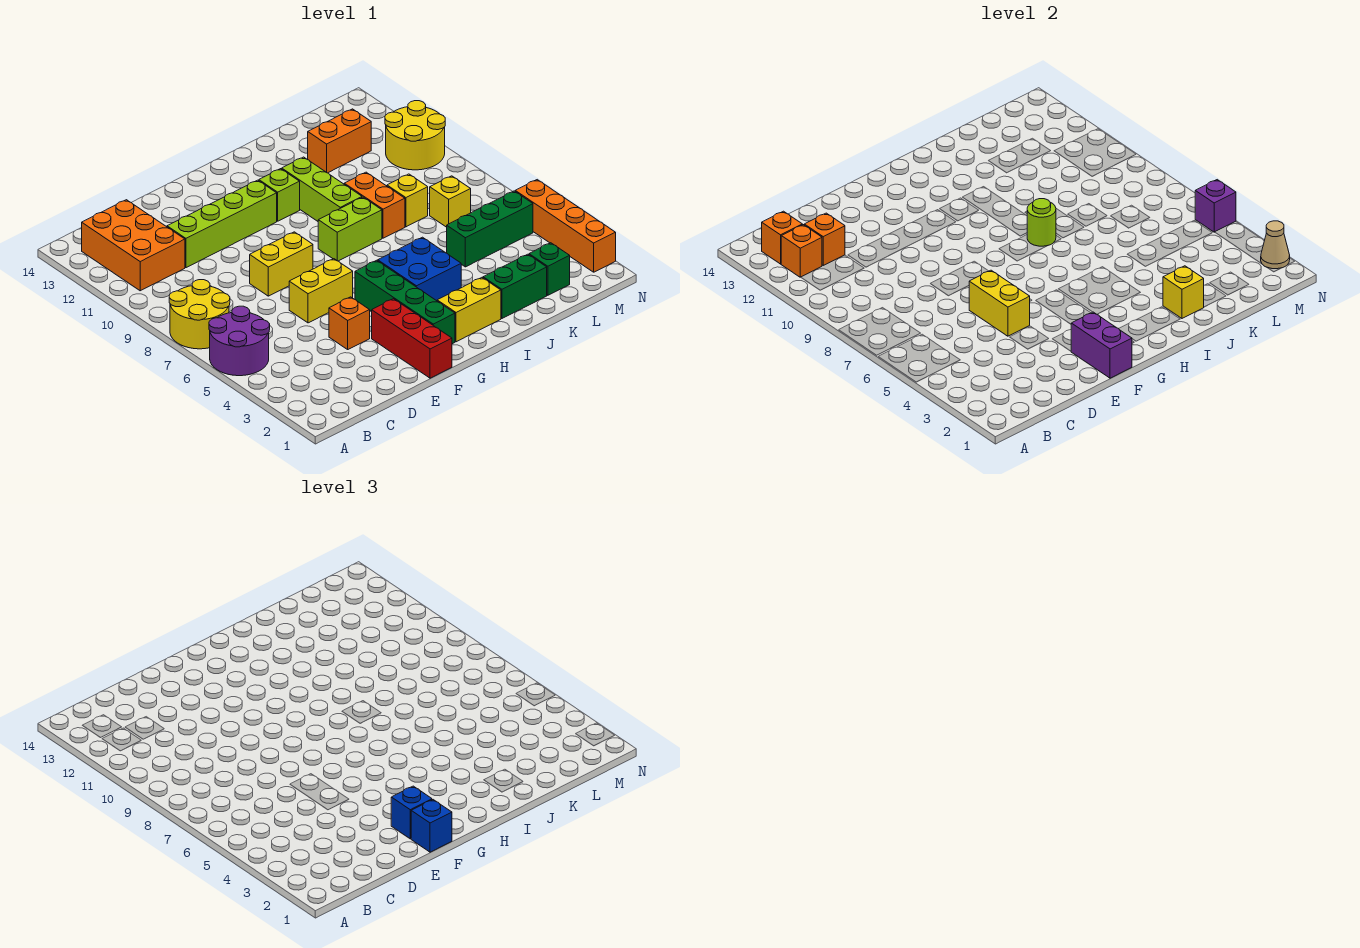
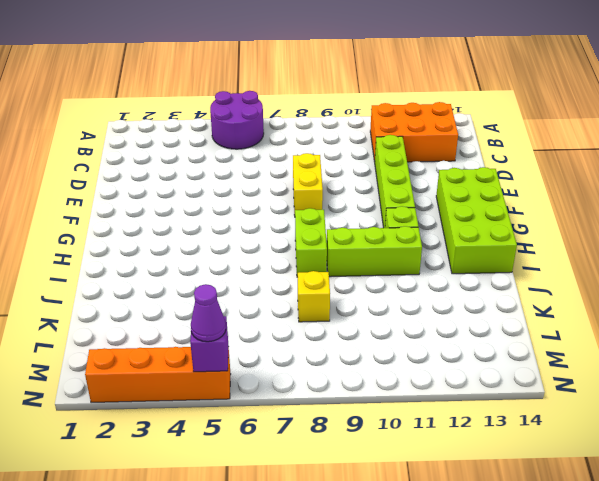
lime 2x4 brick [436,167,517,274] -> none
purple 1x1 cone [191,284,226,342] -> none
none -> yellow 2x2 round brick [169,280,230,349]
none -> orange 1x1 brick [329,297,370,349]
none -> yellow 1x2 brick [289,259,353,323]
none -> red 1x3 brick [372,299,452,378]

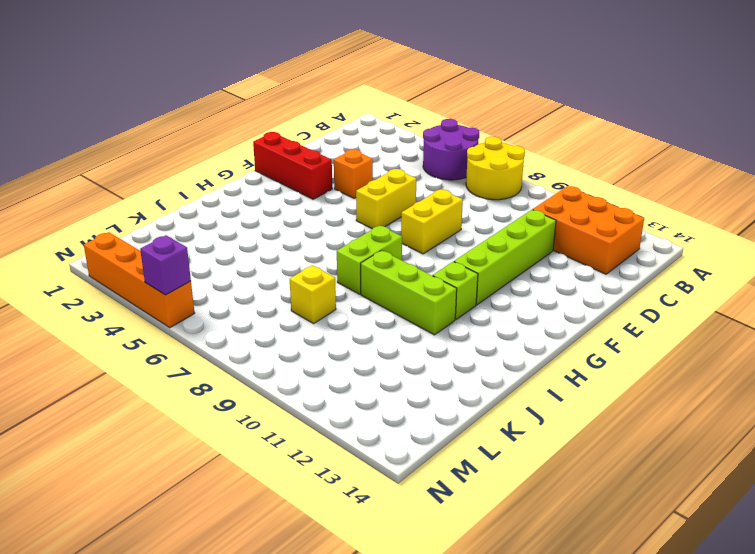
none -> green 1x4 brick [355,260,455,344]
none -> yellow 1x2 brick [437,278,501,342]
none -> blue 2x2 brick [378,237,461,301]
none -> green 1x2 brick [483,254,547,318]

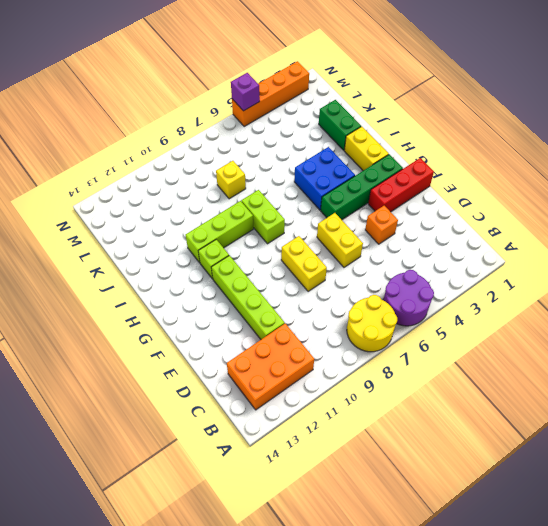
none -> orange 1x2 brick [344,172,405,238]
none -> green 1x3 brick [447,191,533,267]
none -> orange 1x2 brick [308,109,371,173]
none -> green 1x1 brick [529,243,570,295]

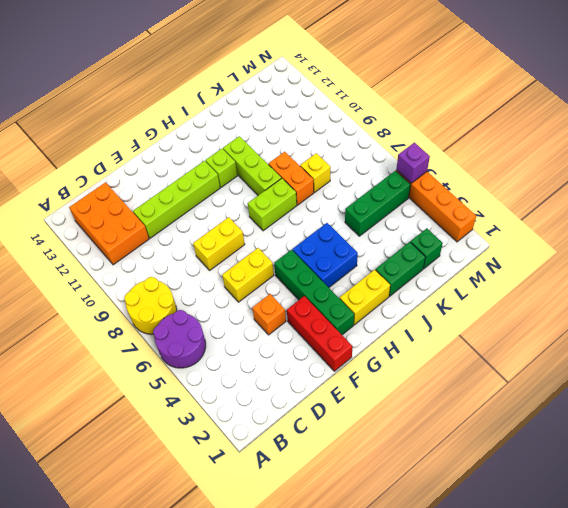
none -> orange 1x2 brick [308,109,371,173]
none -> yellow 1x1 brick [430,176,471,227]
none -> yellow 2x2 round brick [385,101,445,170]
none -> orange 1x1 brick [781,225,822,277]

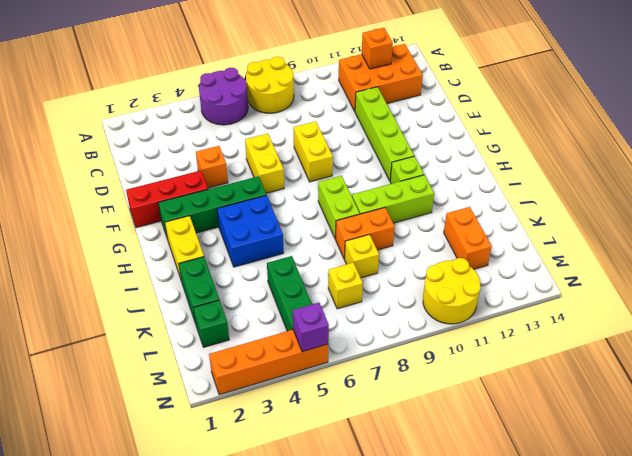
none -> orange 1x1 brick [762,211,802,264]
none -> orange 1x1 brick [804,213,845,265]
none -> yellow 1x2 brick [969,270,1030,336]
none -> purple 1x2 brick [1071,312,1132,378]

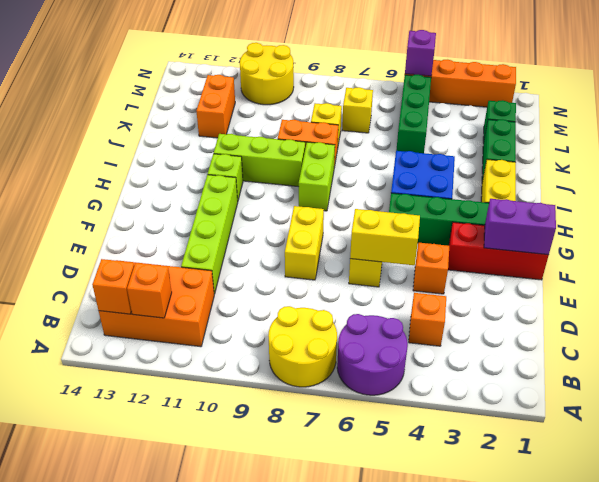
orange 1x1 brick [409,293,446,346] -> orange 1x1 brick moved to [804,213,845,265]
none -> lime 1x1 round brick [1027,199,1056,246]
none -> yellow 1x1 brick [1163,266,1204,318]
none -> tan 1x1 cone [1261,221,1290,269]
none -> blue 1x1 brick [411,800,452,852]

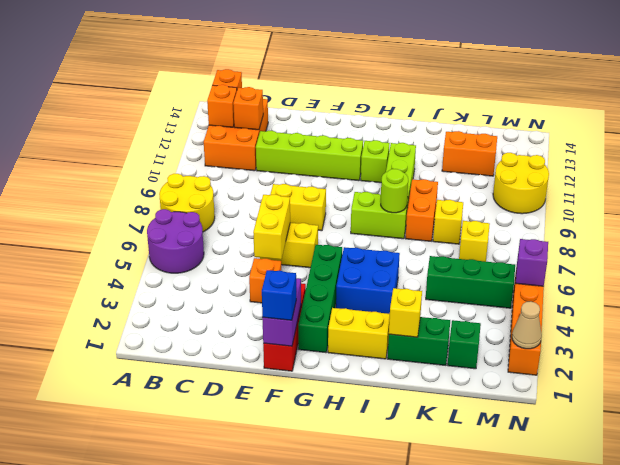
none -> blue 1x1 brick [391,786,432,839]

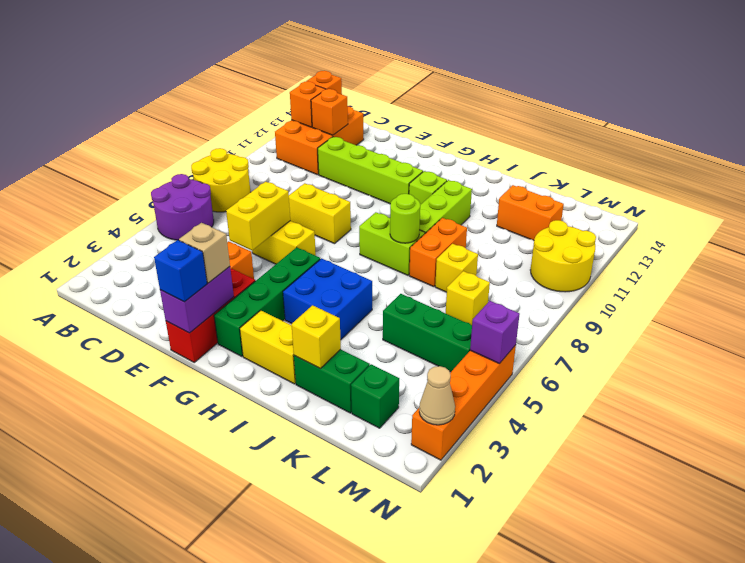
tan 1x1 brick [179,223,230,283] -> blue 1x1 brick [391,786,432,839]

